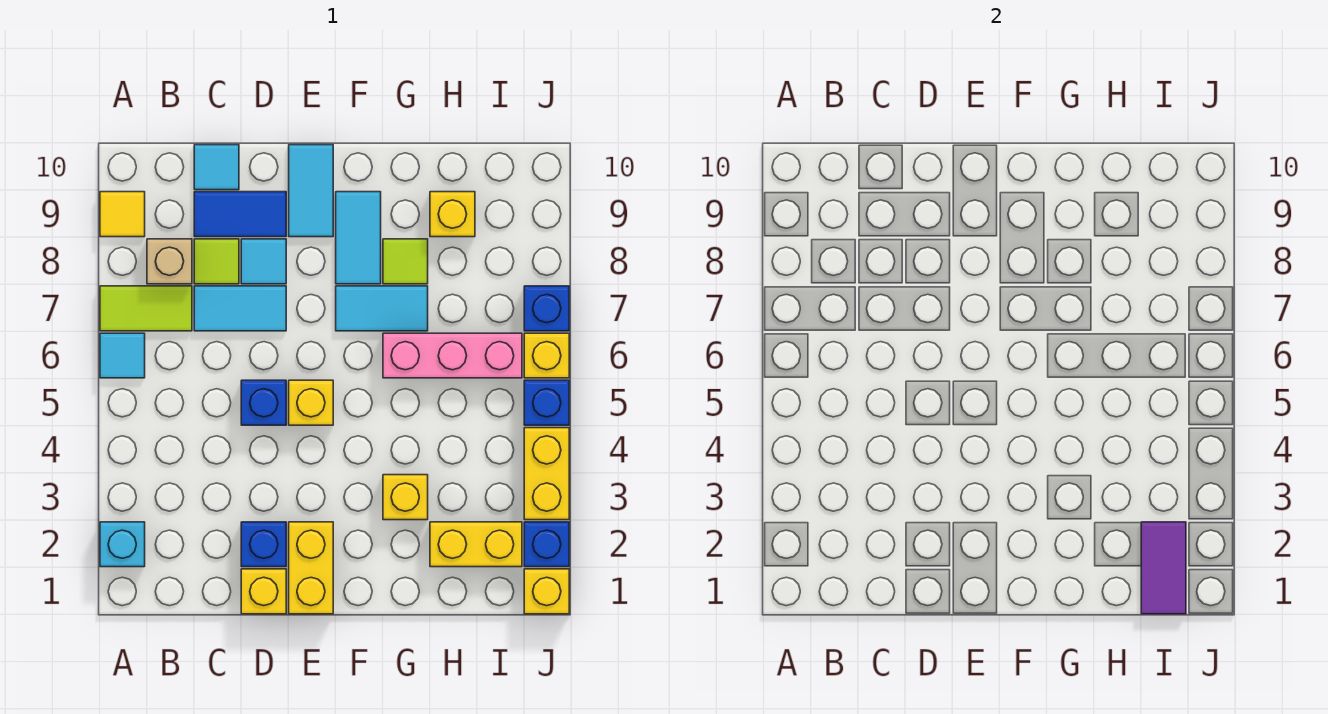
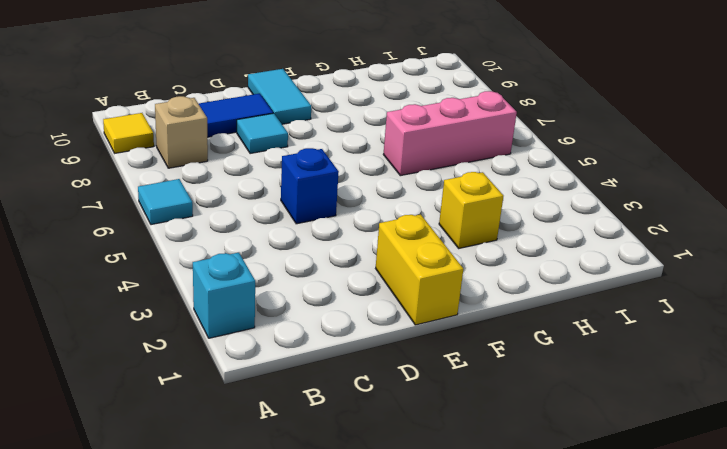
none -> lime 1x2 tile [100,286,192,331]
none -> cyan 1x2 tile [194,286,286,331]
none -> lime 1x1 tile [194,239,239,284]
none -> cyan 1x1 tile [194,145,239,190]

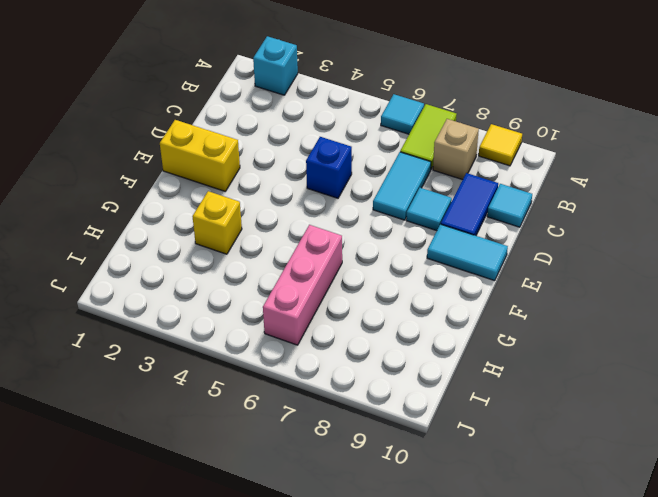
none -> lime 1x1 tile [194,239,239,284]
none -> yellow 1x1 brick [241,569,286,614]
none -> blue 1x1 brick [241,522,286,567]
none -> yellow 1x1 brick [289,380,333,425]

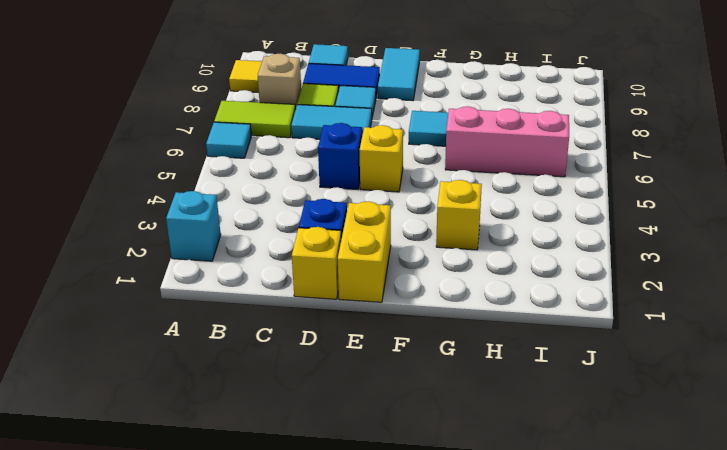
none -> cyan 1x2 tile [336,192,381,284]
none -> lime 1x1 tile [383,239,428,284]
none -> yellow 1x2 brick [430,522,522,567]
none -> yellow 1x1 brick [430,192,475,237]

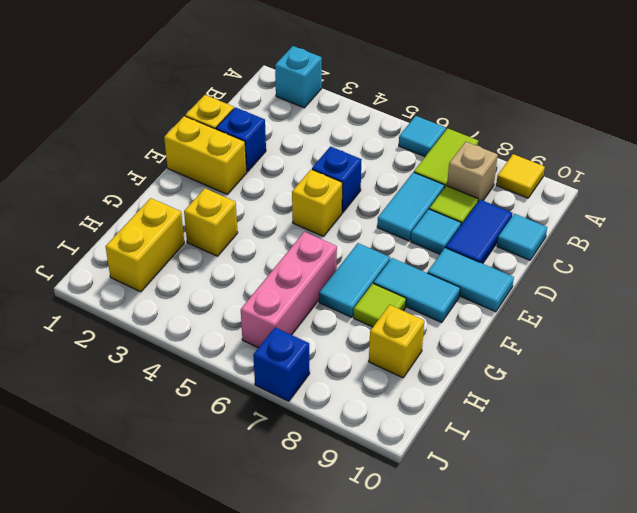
none -> yellow 1x1 brick [524,569,569,614]
none -> blue 1x1 brick [524,522,569,567]
none -> yellow 1x2 brick [524,428,569,520]
none -> blue 1x1 brick [524,380,569,425]

